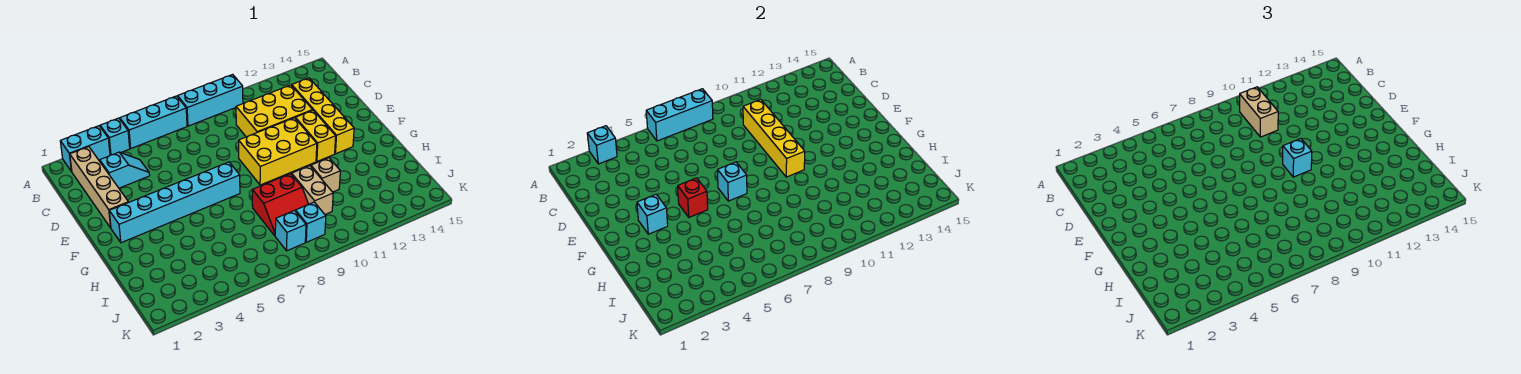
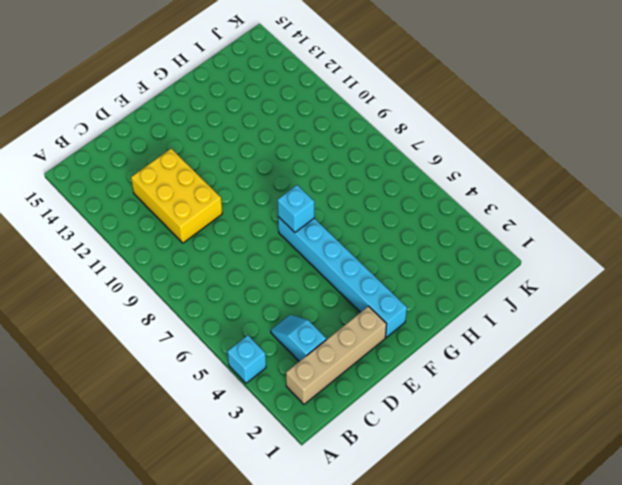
none -> cyan 1x2 brick [60,126,110,171]
none -> cyan 1x3 brick [120,96,187,148]
none -> cyan 1x3 brick [178,74,243,126]

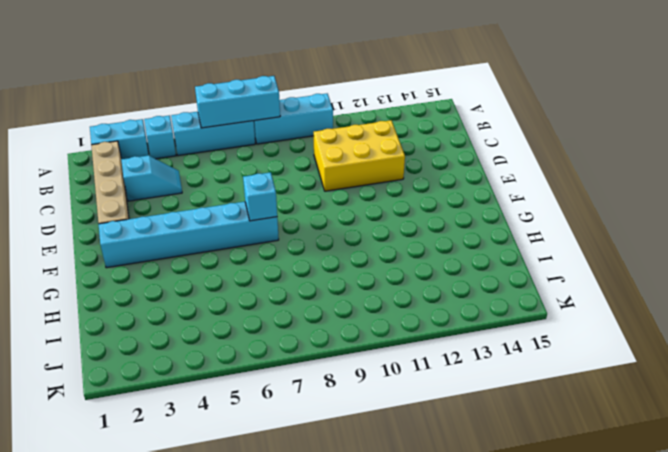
none -> yellow 1x4 brick [292,78,354,154]
none -> yellow 2x3 brick [239,118,317,185]
none -> yellow 1x2 brick [295,110,336,161]

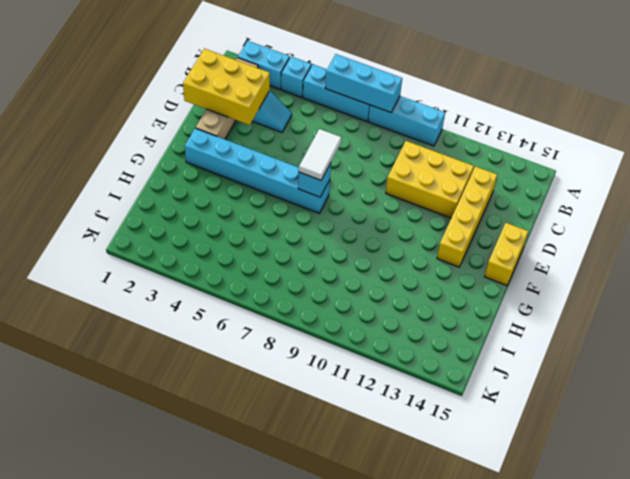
yellow 2x3 brick [183,49,270,125] -> yellow 2x3 brick moved to [239,118,317,185]
white 1x2 tile [299,129,342,180] -> none
yellow 1x2 brick [485,223,528,285] -> yellow 1x2 brick moved to [295,110,336,161]
none -> red 2x2 slope [252,174,308,236]
none -> tan 1x2 brick [292,166,333,214]
none -> tan 1x1 brick [311,158,340,192]

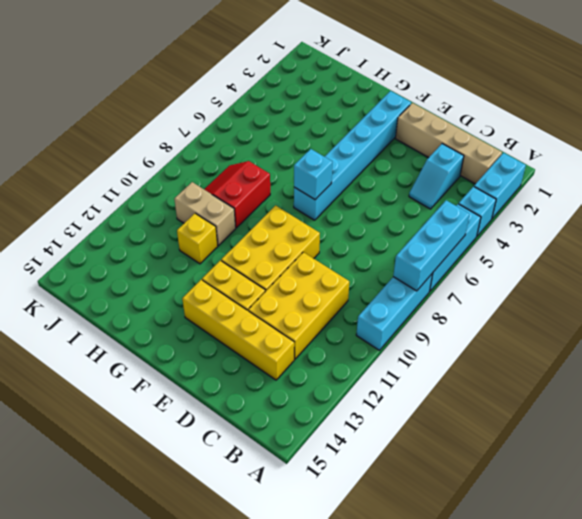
yellow 1x1 brick [177,213,218,264] -> tan 1x1 brick [311,158,340,192]
none -> cyan 1x1 brick [275,211,306,251]
none -> cyan 1x1 brick [296,202,326,242]
none -> cyan 1x1 brick [587,126,617,164]

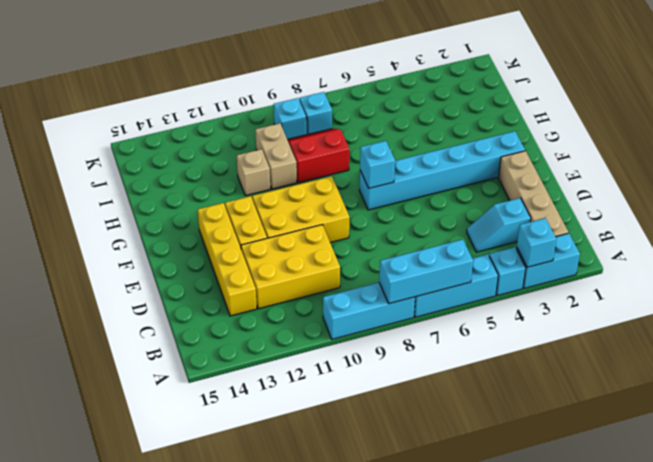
none -> yellow 1x4 brick [743,99,805,177]
none -> cyan 1x1 brick [637,194,668,234]
none -> red 1x1 brick [678,178,708,217]

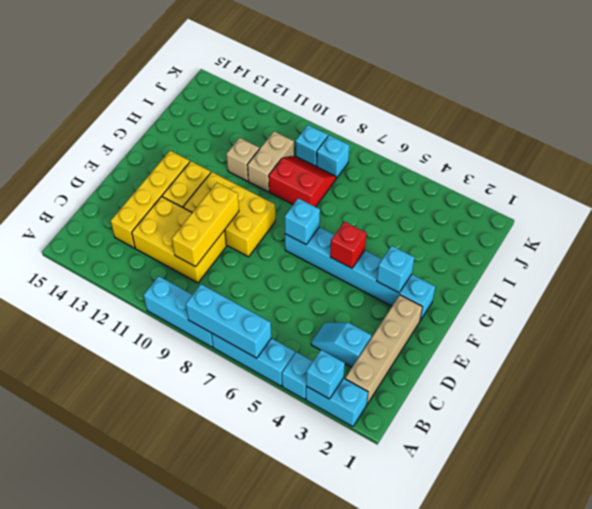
yellow 1x3 brick [172,183,239,267] -> yellow 1x4 brick [743,99,805,177]
none -> tan 1x2 brick [1239,87,1278,137]
none -> cyan 1x1 brick [1283,139,1312,177]

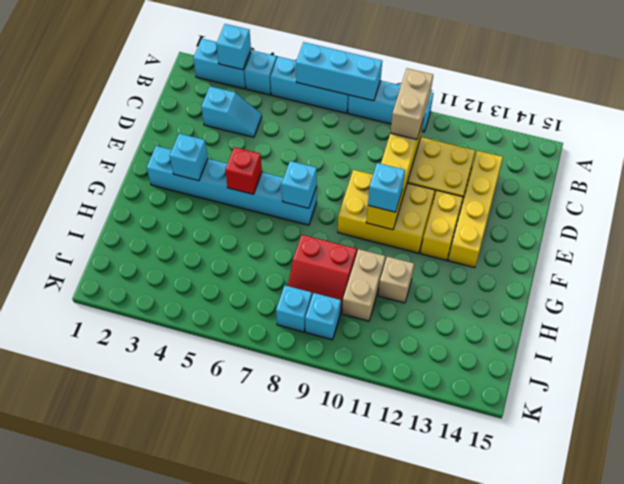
none -> tan 1x4 brick [70,147,128,228]

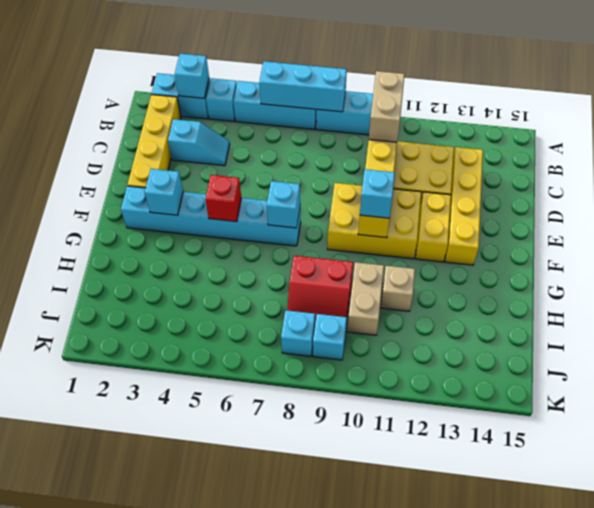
yellow 1x4 brick [127,94,181,188] -> tan 1x4 brick [70,147,128,228]

